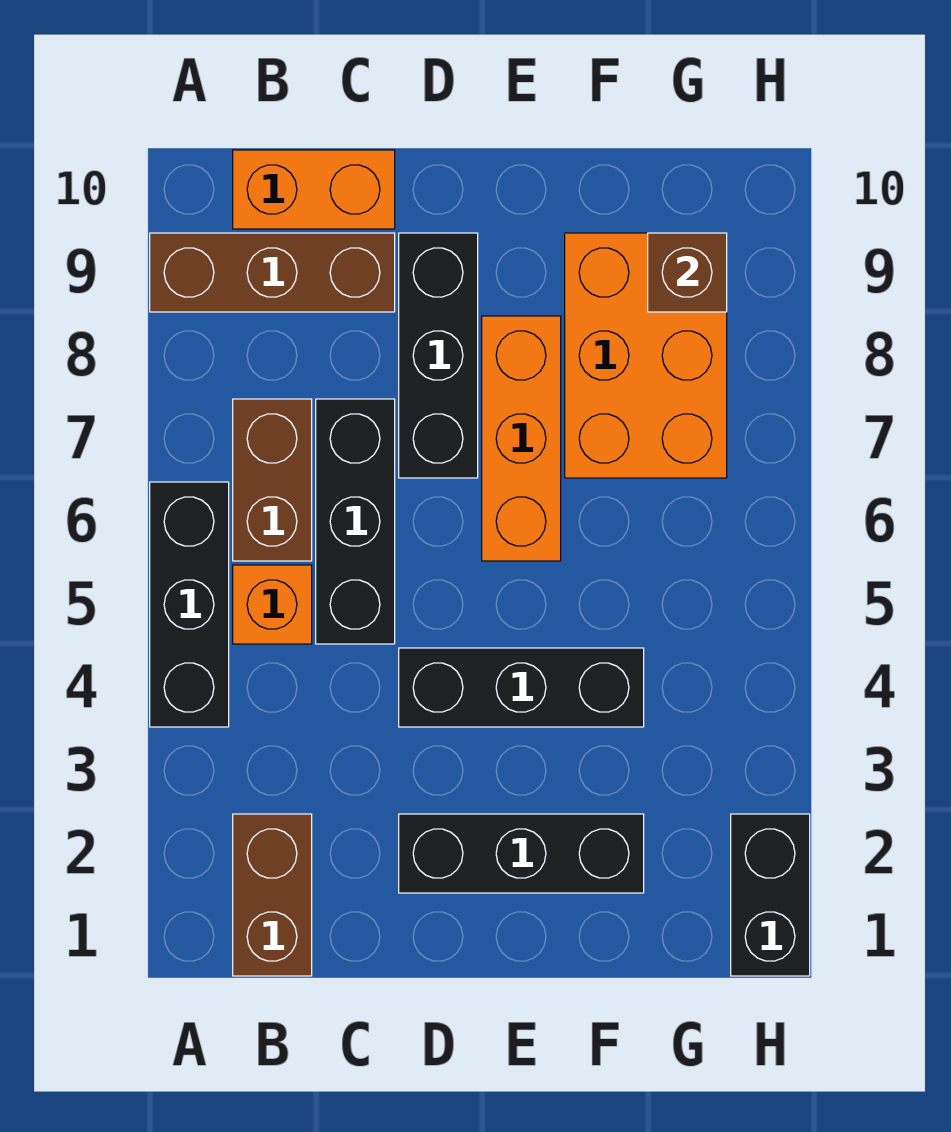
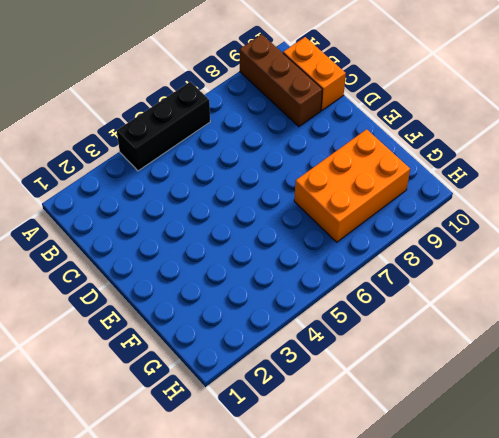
none -> brown 1x2 brick [233,814,312,976]
none -> orange 1x1 brick [233,565,312,644]
none -> brown 1x2 brick [233,399,312,561]

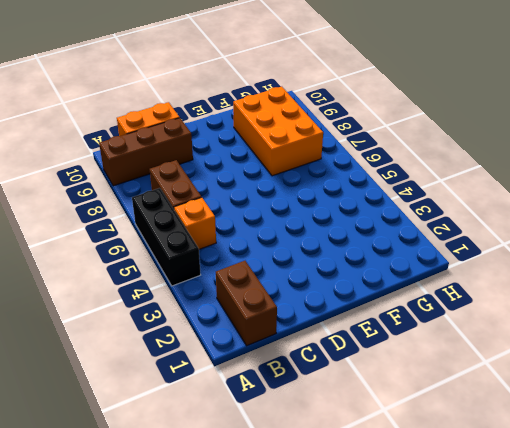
none -> black 1x3 brick [316,399,395,644]
none -> black 1x3 brick [399,814,644,893]
none -> black 1x3 brick [399,648,644,727]

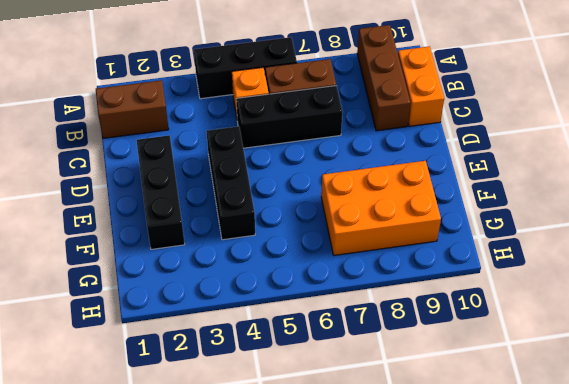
none -> black 1x3 brick [399,233,478,478]
none -> orange 1x3 brick [482,316,561,561]
none -> black 1x2 brick [731,814,810,976]

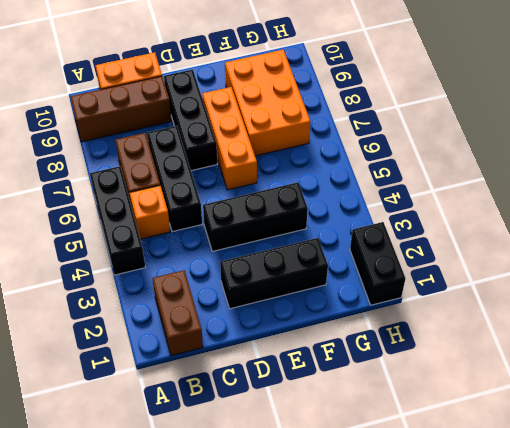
none -> brown 1x1 brick [648,233,727,312]

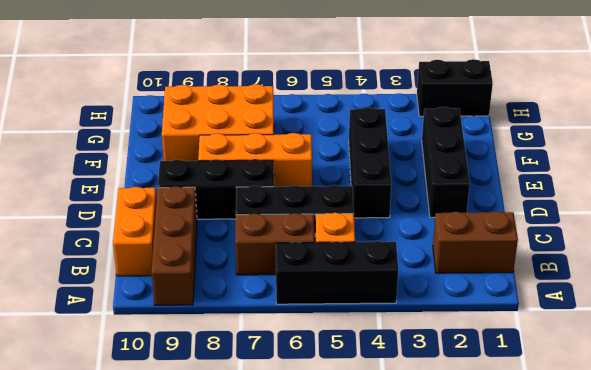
none -> brown 1x1 brick [648,233,727,312]

